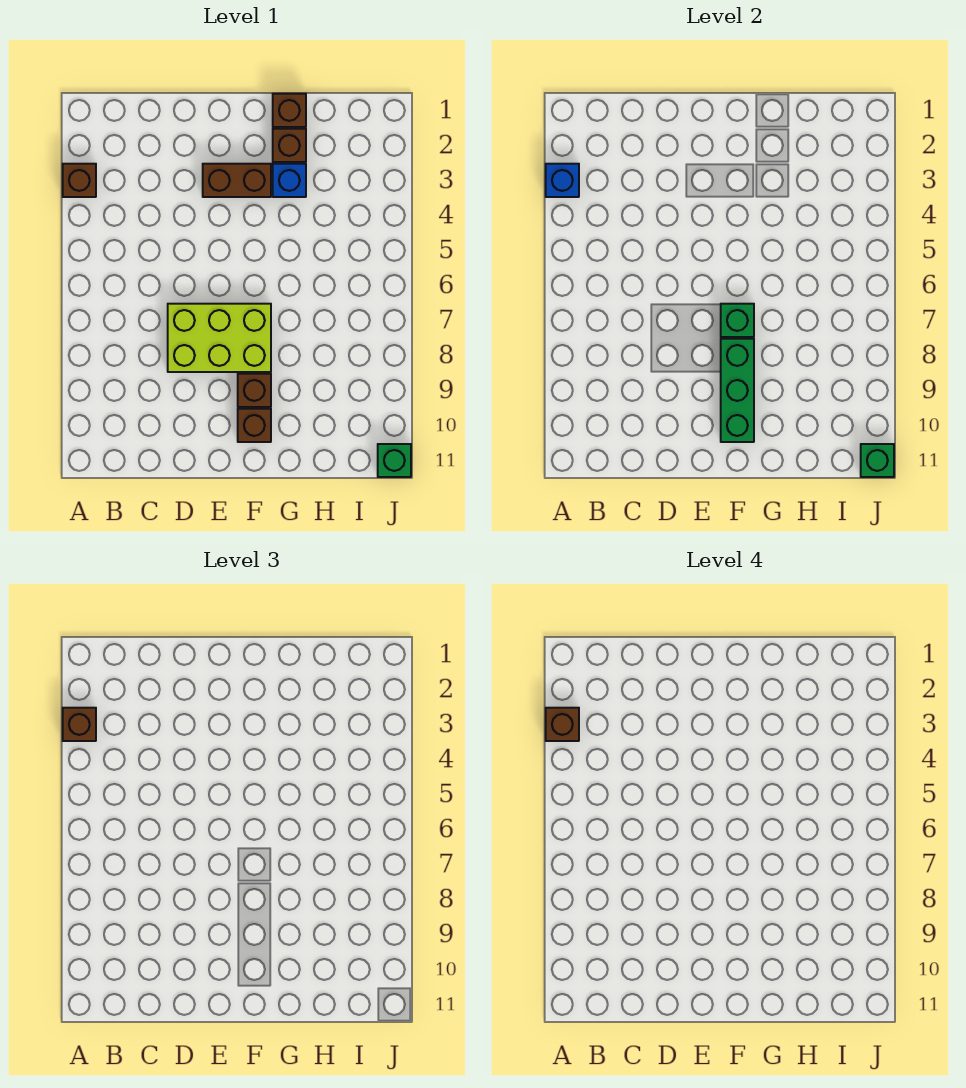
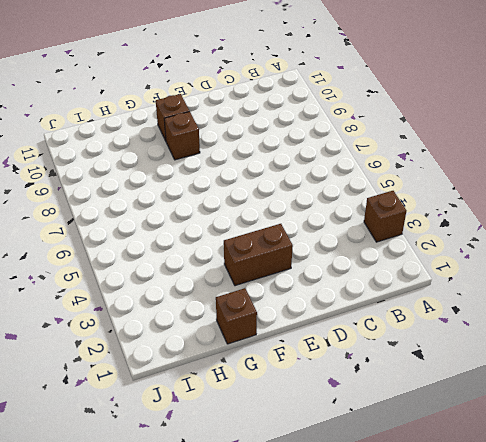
none -> lime 2x3 brick [168,304,271,372]
none -> brown 1x1 brick [273,129,306,162]
none -> blue 1x1 brick [273,164,306,197]

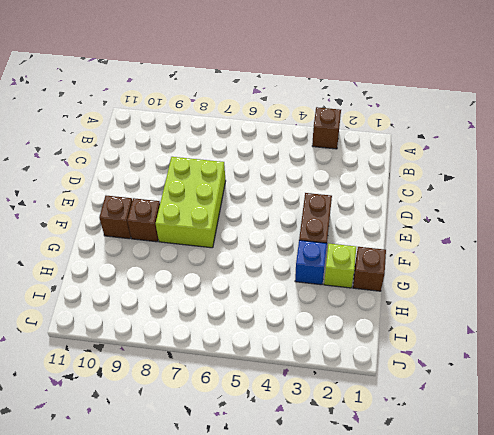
lime 1x1 brick [324,244,356,288] -> brown 1x1 brick [273,129,306,162]
none -> green 1x1 brick [378,444,411,477]
none -> blue 1x1 brick [546,164,579,197]
none -> green 1x1 brick [721,304,754,337]

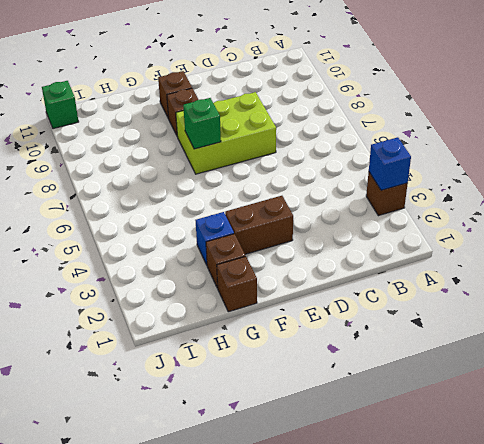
none -> green 1x3 brick [721,339,754,442]
none -> green 1x1 brick [861,444,894,477]
none -> brown 1x1 brick [63,708,96,741]

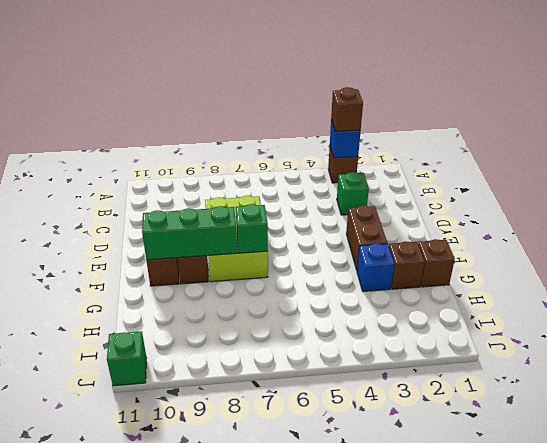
green 1x1 brick [337,172,369,215] -> green 1x1 brick moved to [861,444,894,477]
none -> brown 1x1 brick [546,708,579,741]

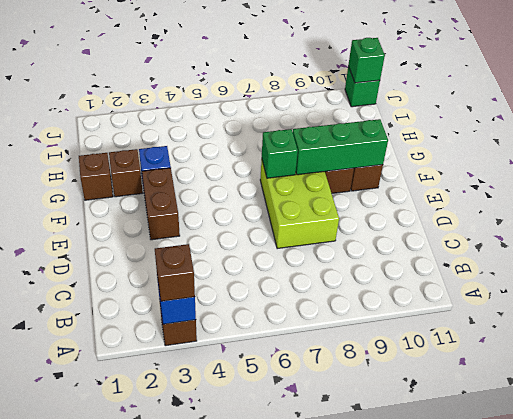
none -> brown 1x1 brick [546,708,579,741]

